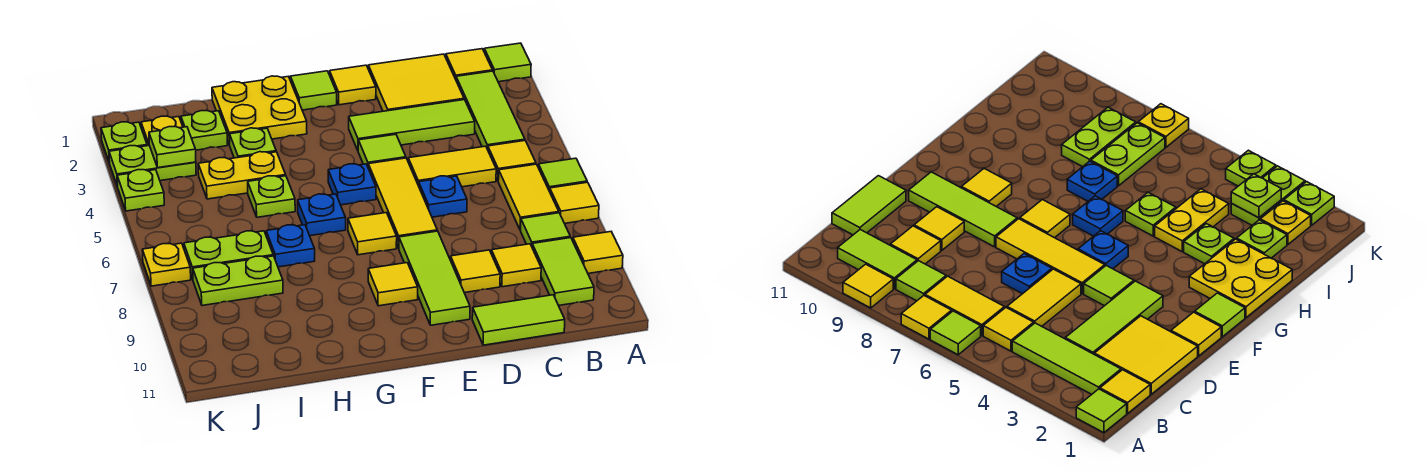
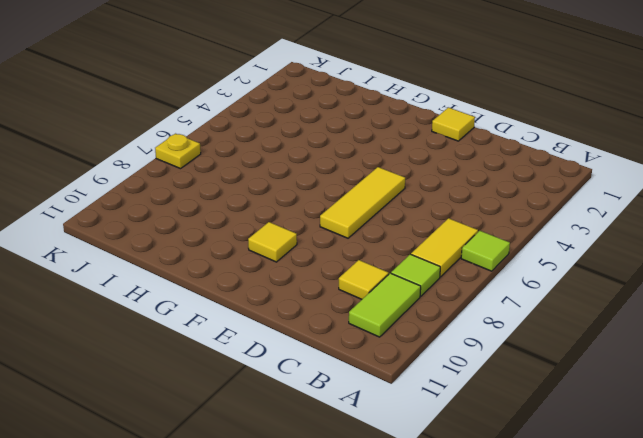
none -> lime 1x1 tile [484,43,531,82]
none -> yellow 1x1 tile [550,182,599,223]
none -> yellow 1x1 tile [573,232,623,273]
none -> yellow 1x1 tile [446,49,493,79]

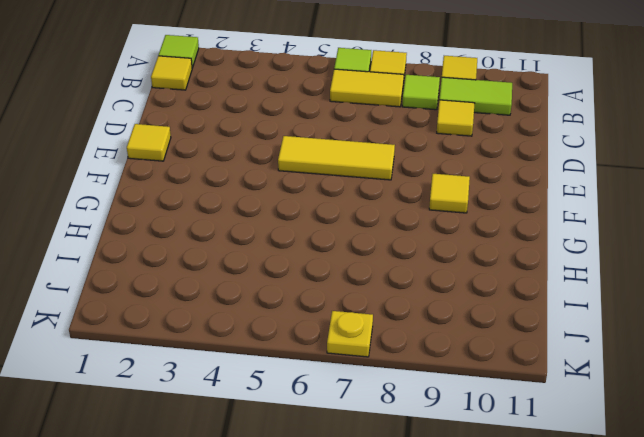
none -> lime 1x3 tile [456,71,525,149]
none -> yellow 1x1 tile [488,141,536,181]
none -> yellow 2x2 tile [368,54,464,111]
none -> lime 1x3 tile [349,100,475,150]

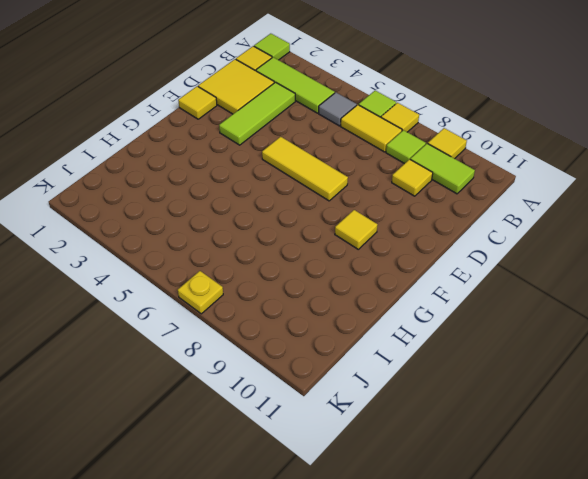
grey 1x1 tile [319,93,357,126] -> yellow 1x1 tile [488,141,536,181]
none -> yellow 1x2 tile [408,146,496,187]
none -> lime 1x2 tile [472,295,565,345]
none -> blue 1x1 plate [419,176,467,217]
none -> yellow 1x1 tile [451,250,500,293]

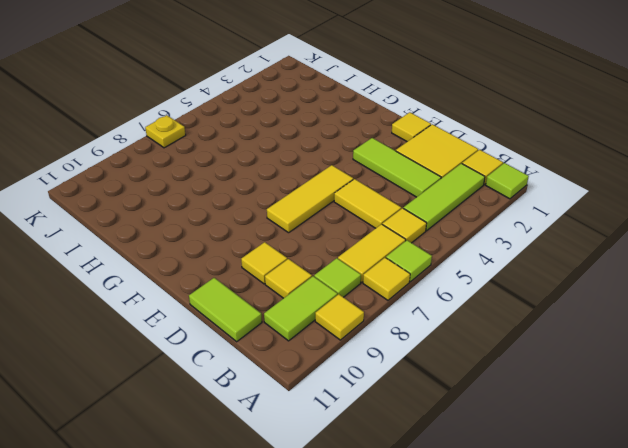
none -> blue 1x1 plate [419,176,467,217]
none -> lime 1x1 tile [358,134,406,166]
none -> lime 1x3 tile [399,231,470,325]
none -> lime 1x1 tile [290,71,337,110]

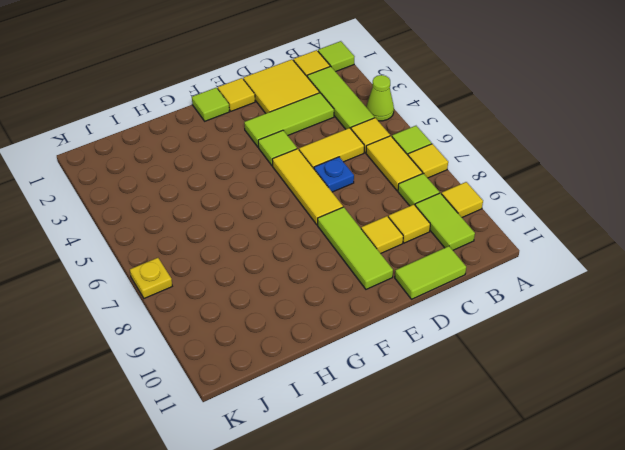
lime 1x1 cone [366,75,394,121] -> none
none -> blue 1x1 plate [328,164,376,205]
none -> yellow 1x1 tile [348,213,397,255]
none -> yellow 1x1 tile [368,263,418,306]
none -> yellow 2x2 plate [212,76,307,145]

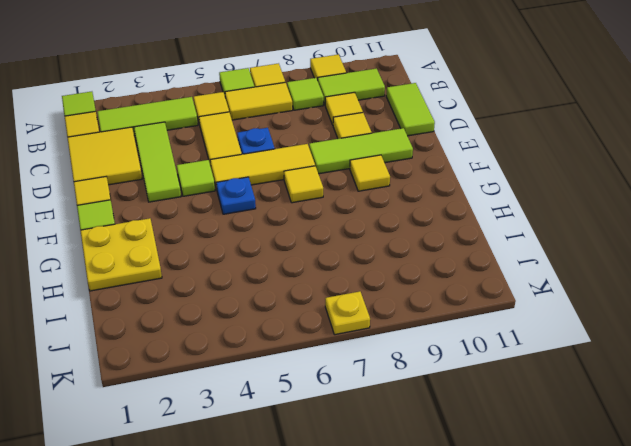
none -> blue 1x1 plate [298,194,346,236]
none -> lime 1x1 plate [230,128,276,158]
none -> yellow 1x2 plate [198,152,286,199]
none -> lime 1x1 plate [248,176,295,217]

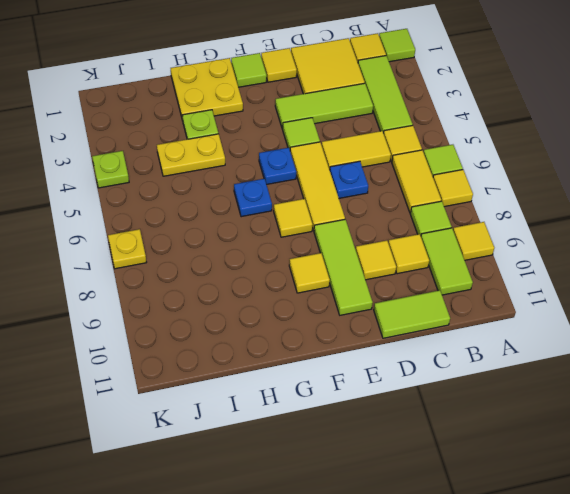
none -> lime 1x1 plate [248,176,295,217]
none -> blue 1x1 plate [266,225,315,267]
none -> lime 1x1 plate [181,111,227,150]
none -> lime 1x2 plate [184,231,273,279]

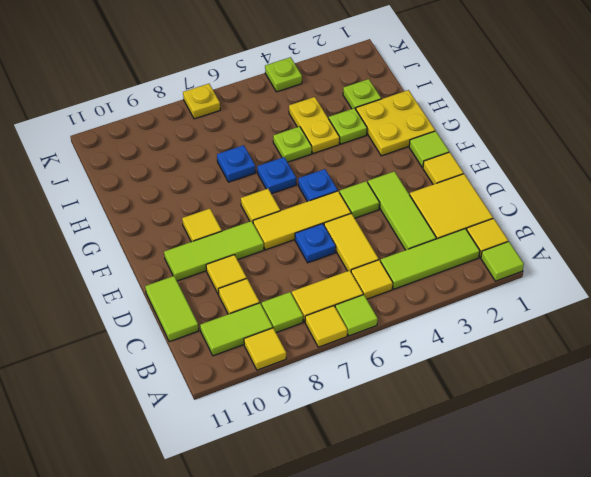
none -> lime 1x2 plate [184,231,273,279]
none -> lime 1x2 plate [193,256,283,306]
none -> yellow 1x1 plate [141,116,183,146]
none -> lime 1x2 plate [109,145,196,187]

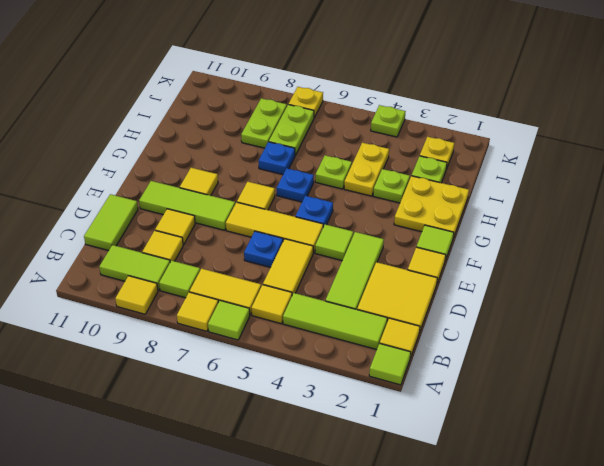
none -> lime 1x2 plate [109,145,196,187]
none -> lime 1x1 plate [101,122,147,163]
none -> lime 1x1 plate [149,127,196,168]

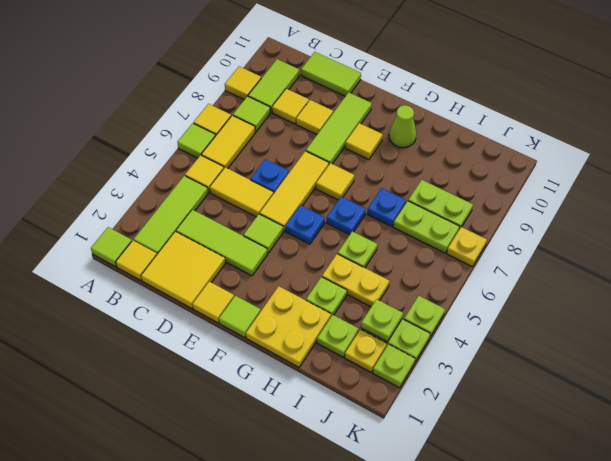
lime 1x1 cone [389,105,416,148] -> none

